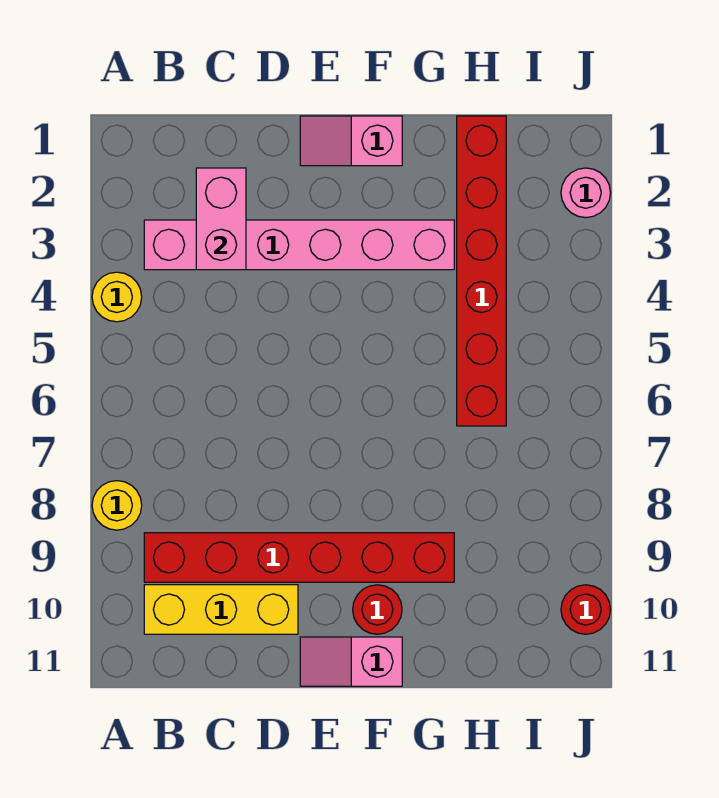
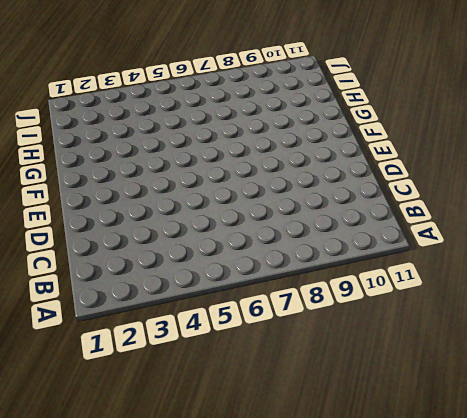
none -> yellow 1x1 round brick [92,272,142,322]
none -> yellow 1x1 round brick [92,481,142,530]
none -> pink 1x6 brick [144,220,454,270]

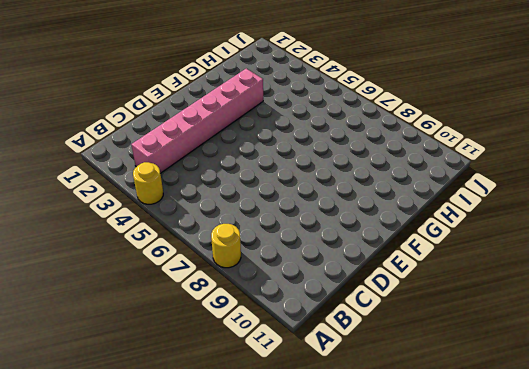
none -> red 1x6 brick [144,533,454,582]
none -> yellow 1x3 brick [144,585,298,634]
none -> pink 1x2 slope [300,116,402,166]

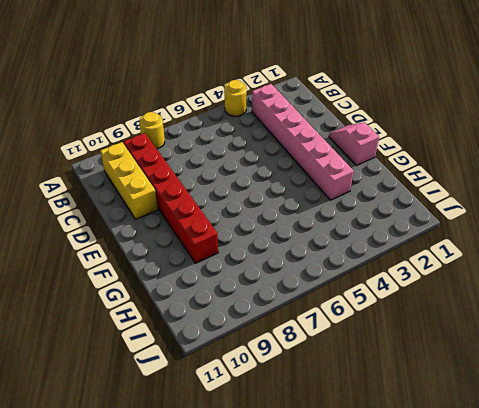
none -> pink 1x2 slope [300,637,402,686]
none -> red 1x1 round brick [353,585,402,634]
none -> red 1x6 brick [457,116,506,426]

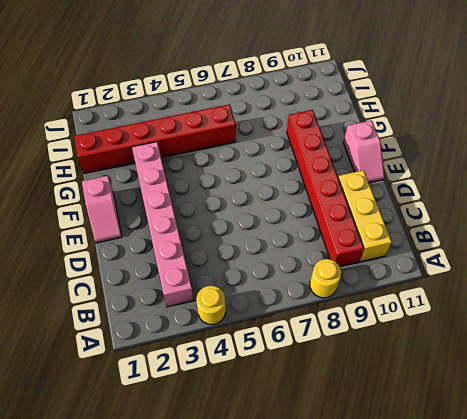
none -> red 1x1 round brick [353,585,402,634]
none -> pink 1x1 round brick [561,168,611,218]
none -> red 1x1 round brick [561,585,611,634]

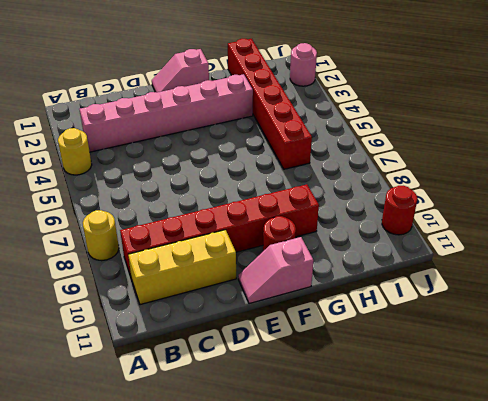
none -> pink 1x2 brick [196,168,246,270]

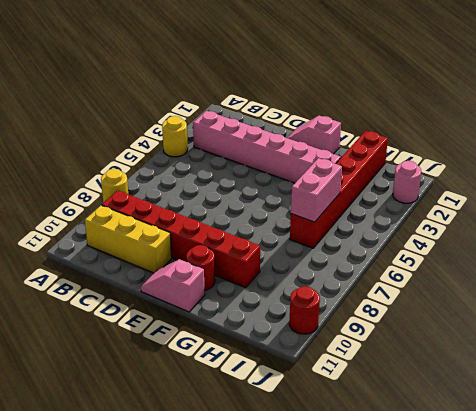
pink 1x2 brick [291,158,342,222] -> pink 1x2 brick moved to [196,168,246,270]

